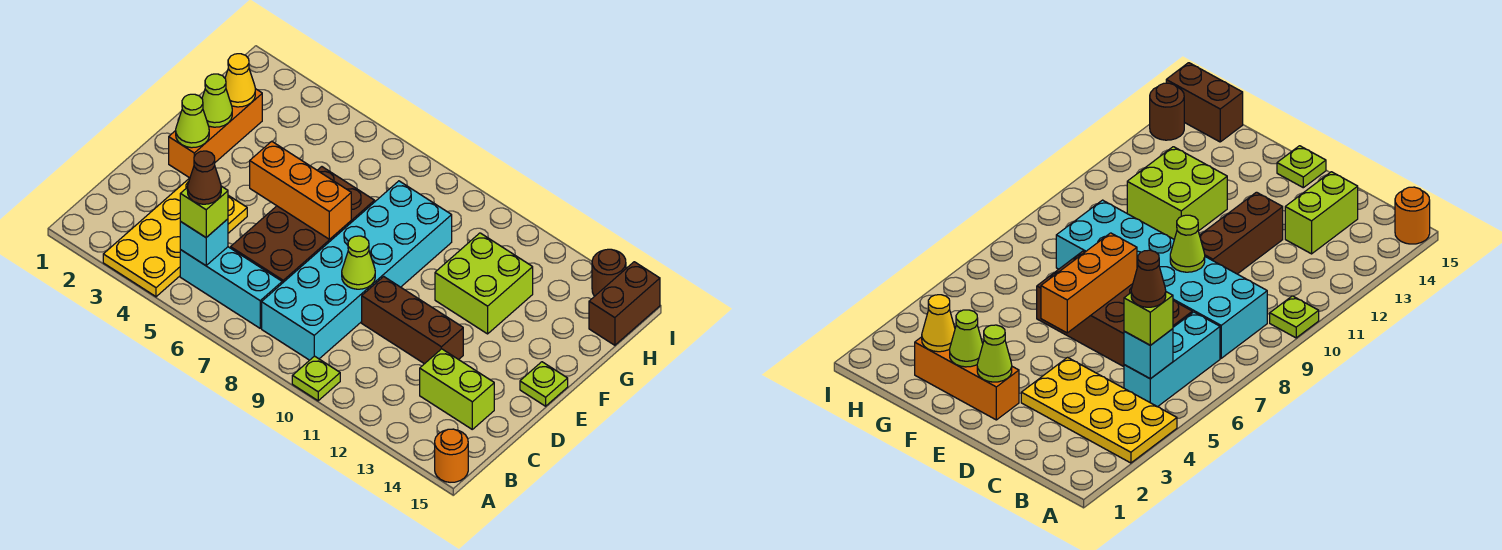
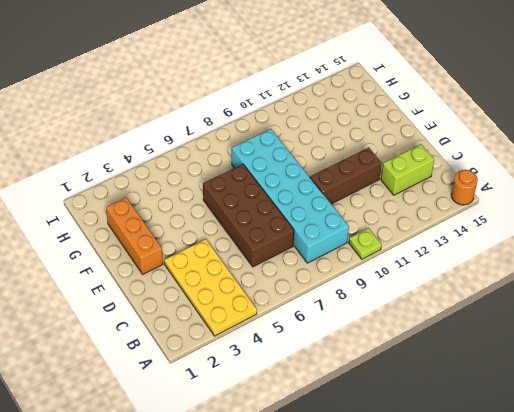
none -> cyan 1x3 brick [180,247,282,328]
none -> lime 1x1 plate [520,362,568,406]
none -> lime 2x2 brick [435,233,533,334]

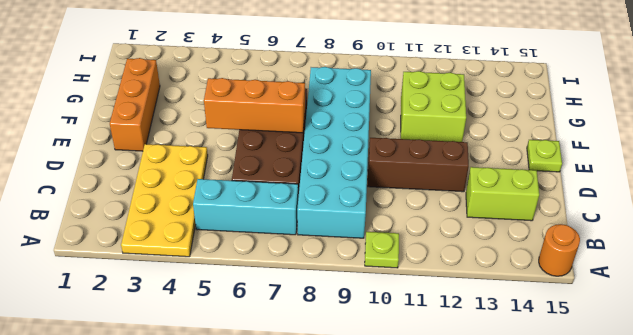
none -> brown 1x2 brick [589,262,660,345]
none -> brown 1x1 round brick [592,249,626,296]
none -> cyan 1x1 brick [180,219,228,266]

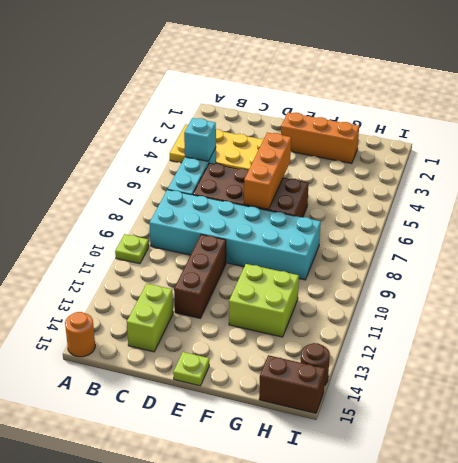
none -> lime 1x1 cone [342,236,375,289]
none -> lime 1x1 cone [176,94,209,148]
none -> lime 1x1 cone [202,74,232,127]

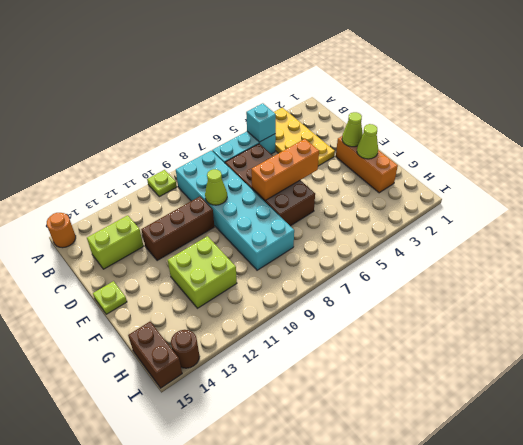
none -> yellow 1x1 cone [225,54,255,107]
none -> lime 1x1 brick [180,186,228,237]
none -> brown 1x1 cone [187,151,221,204]

